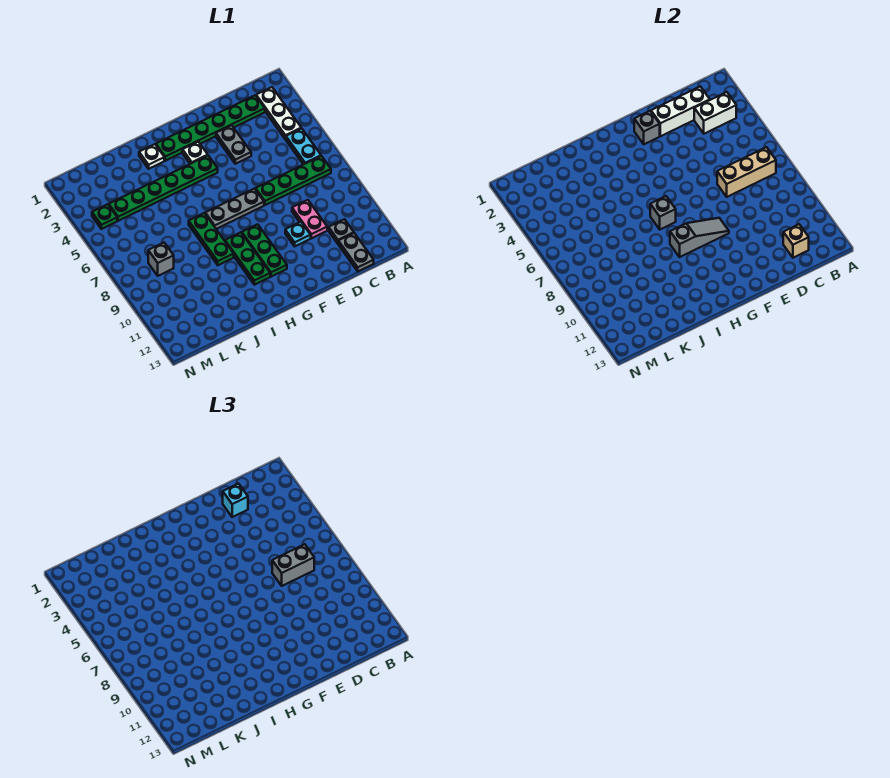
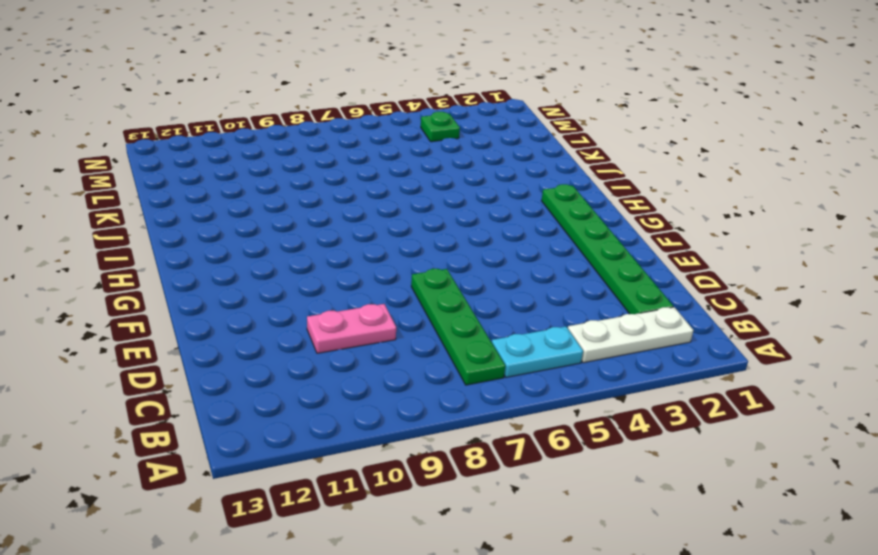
none -> grey 1x1 plate [329,219,354,244]
none -> grey 1x2 plate [338,233,374,271]
none -> grey 1x2 plate [216,125,251,164]

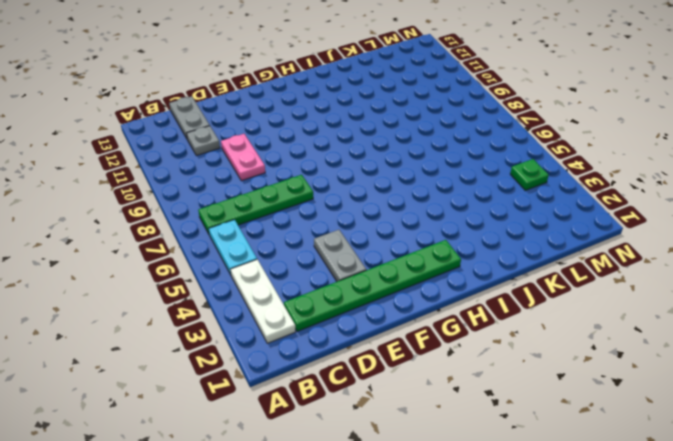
none -> cyan 1x1 plate [285,222,311,246]
none -> grey 1x3 plate [205,189,264,229]
none -> white 1x1 plate [182,142,208,164]

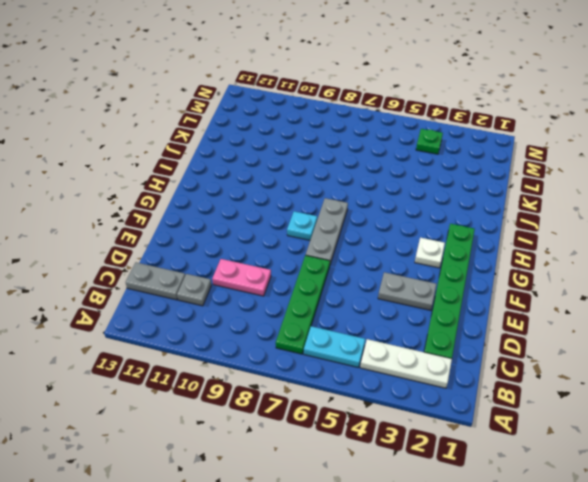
cyan 1x1 plate [287,211,317,240] -> cyan 1x1 plate moved to [285,222,311,246]
none -> green 1x6 plate [109,156,218,221]
none -> green 1x3 plate [242,224,287,277]
none -> green 1x3 plate [225,232,270,285]

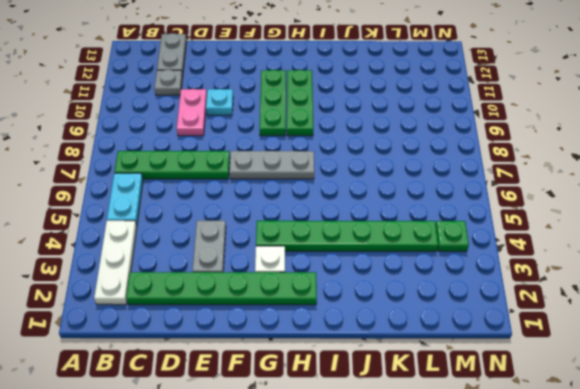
none -> white 1x1 plate [139,144,164,169]
none -> green 1x3 plate [189,213,234,265]
none -> grey 1x1 brick [148,243,174,276]

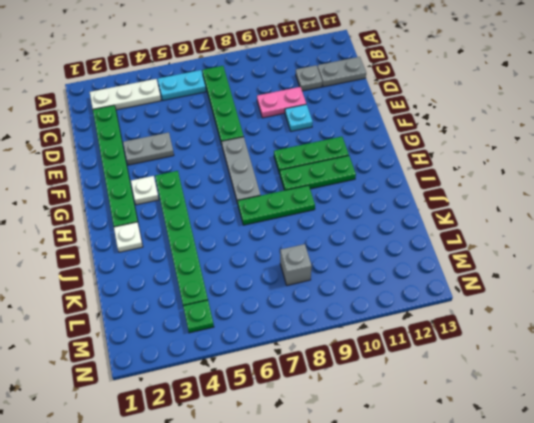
none -> white 1x2 brick [694,92,736,134]
none -> tan 1x3 brick [717,147,776,197]
none -> white 1x3 brick [651,86,710,136]

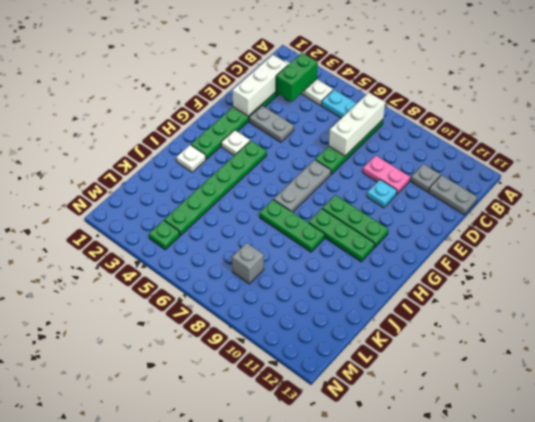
green 1x2 brick [276,53,318,102] -> white 1x2 brick [694,92,736,134]
white 1x3 brick [329,93,385,156] -> tan 1x3 brick [717,147,776,197]
none -> tan 1x1 brick [783,224,809,258]
none -> grey 1x1 brick [634,111,660,144]
none -> grey 1x3 slope [670,218,729,257]

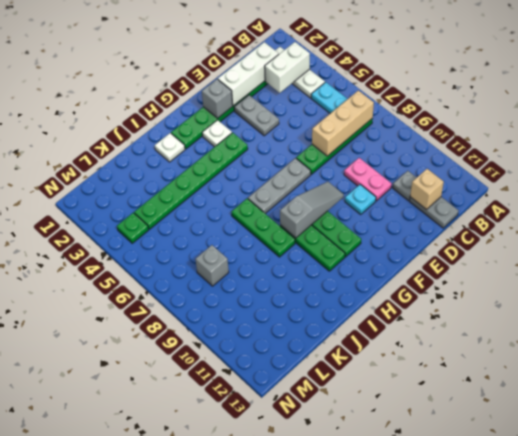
none -> grey 1x1 brick [650,196,676,229]
none -> grey 1x2 brick [272,544,314,586]
none -> cyan 1x1 brick [223,484,248,517]

